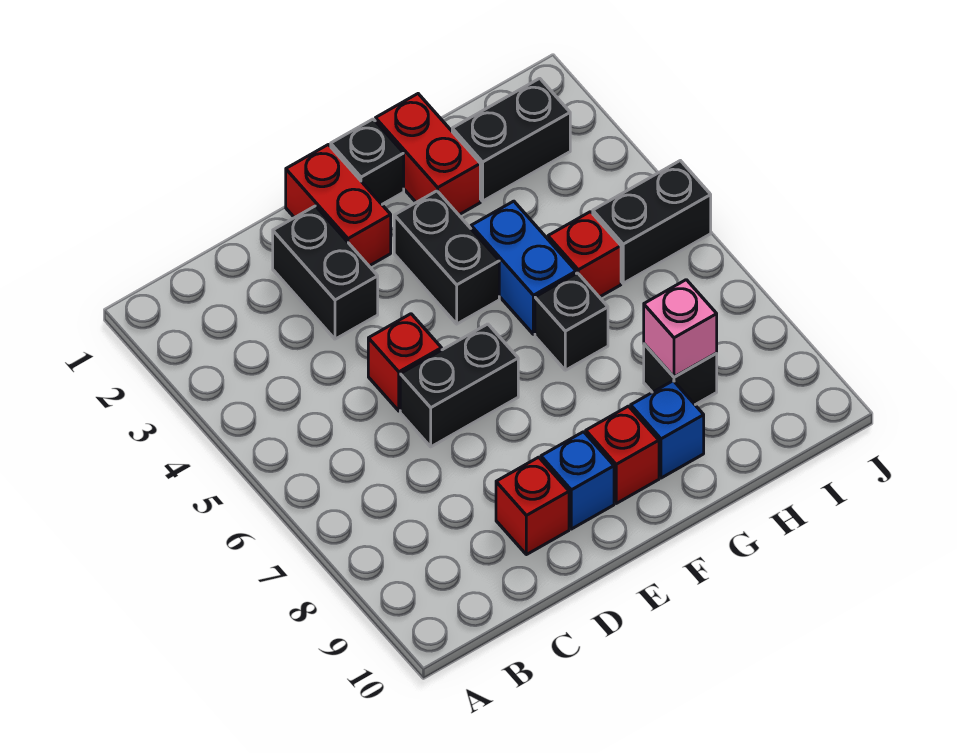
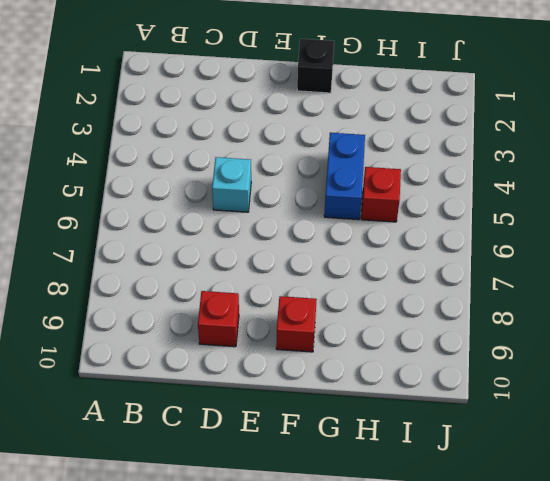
cyan 1x1 brick [212,157,251,212] -> red 1x1 brick [368,314,442,411]
none -> black 1x2 brick [273,206,378,339]
none -> black 1x2 brick [400,324,518,447]
none -> red 1x2 brick [286,145,391,266]

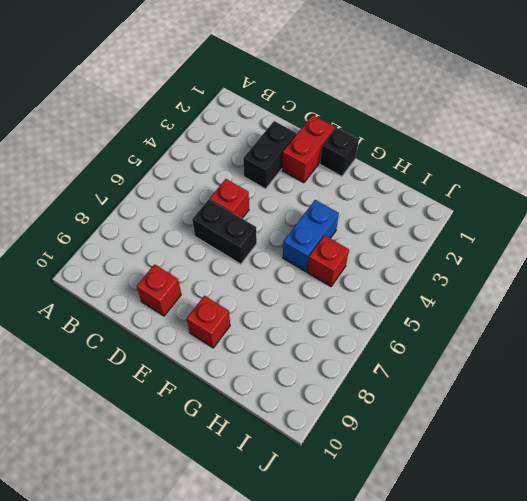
none -> blue 1x1 brick [541,432,614,529]
none -> black 1x2 brick [394,191,499,324]
none -> red 1x2 brick [375,94,480,215]

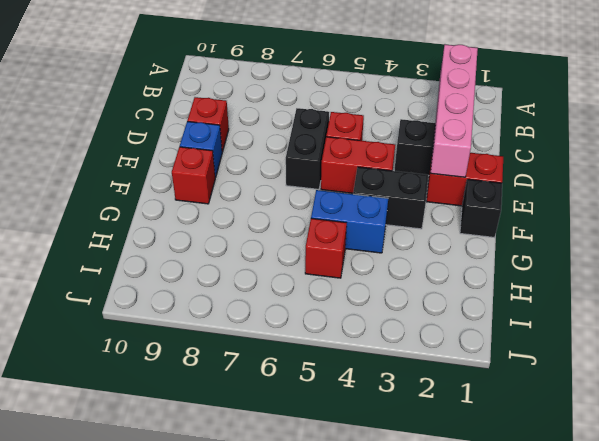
pink 1x4 brick [431,45,478,177] -> none
red 1x2 brick [321,137,395,193] -> red 1x2 brick moved to [375,94,480,215]
none -> black 1x1 brick [535,273,608,370]
none -> blue 1x1 brick [631,381,704,478]
none -> black 1x2 brick [452,78,570,201]

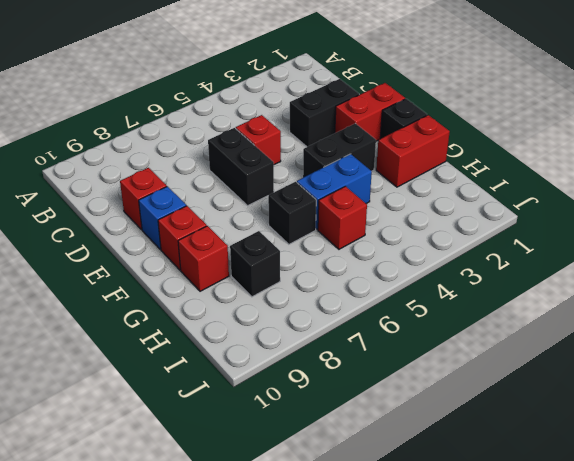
red 1x1 brick [178,226,229,291] -> blue 1x1 brick [631,381,704,478]
none -> black 1x2 brick [452,78,570,201]
none -> black 1x2 brick [593,161,711,283]
none -> pink 1x1 brick [644,280,717,377]

